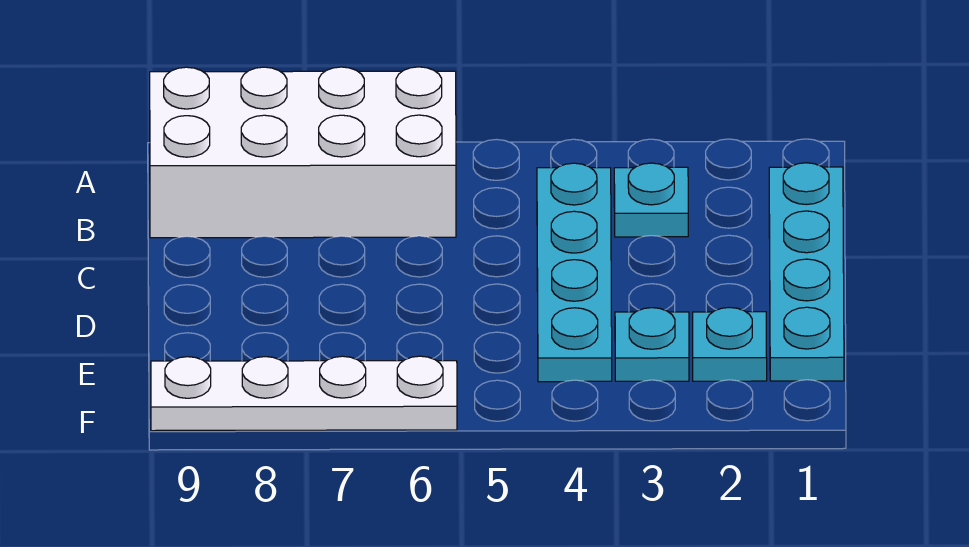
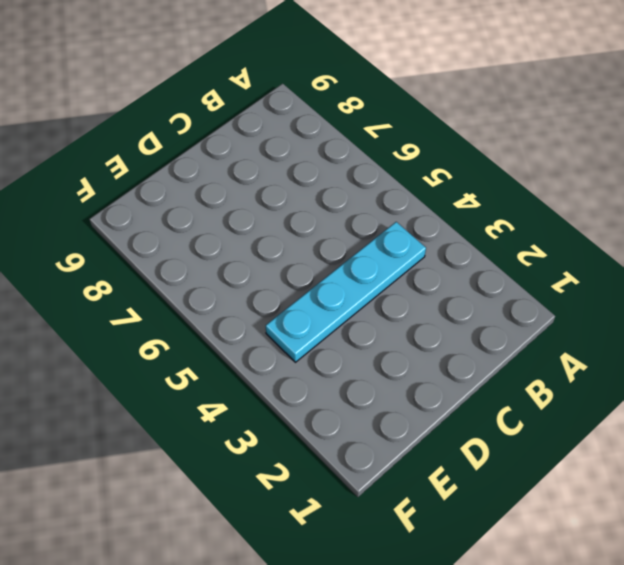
none -> white 2x4 brick [150,67,456,238]
none -> cyan 1x4 plate [769,163,844,381]

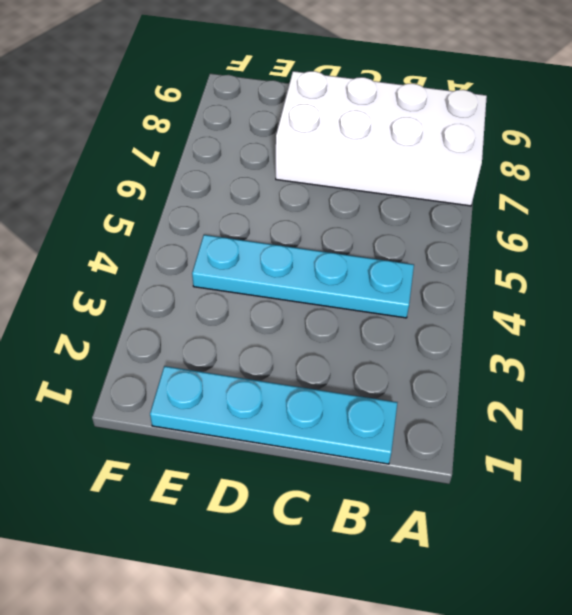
white 2x4 brick [276,71,487,206] -> white 2x4 brick turned to [150,67,456,238]
none -> cyan 1x1 plate [614,163,688,237]
none -> cyan 1x1 plate [693,307,767,381]

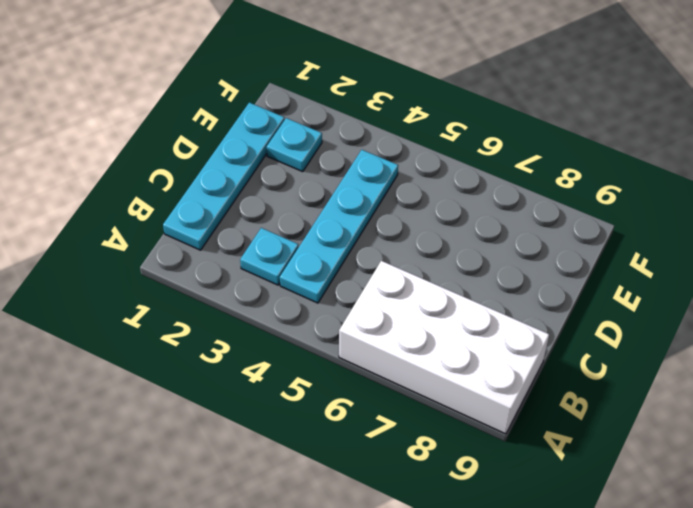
none -> cyan 1x1 plate [615,308,689,381]
none -> white 1x4 plate [151,356,457,431]

